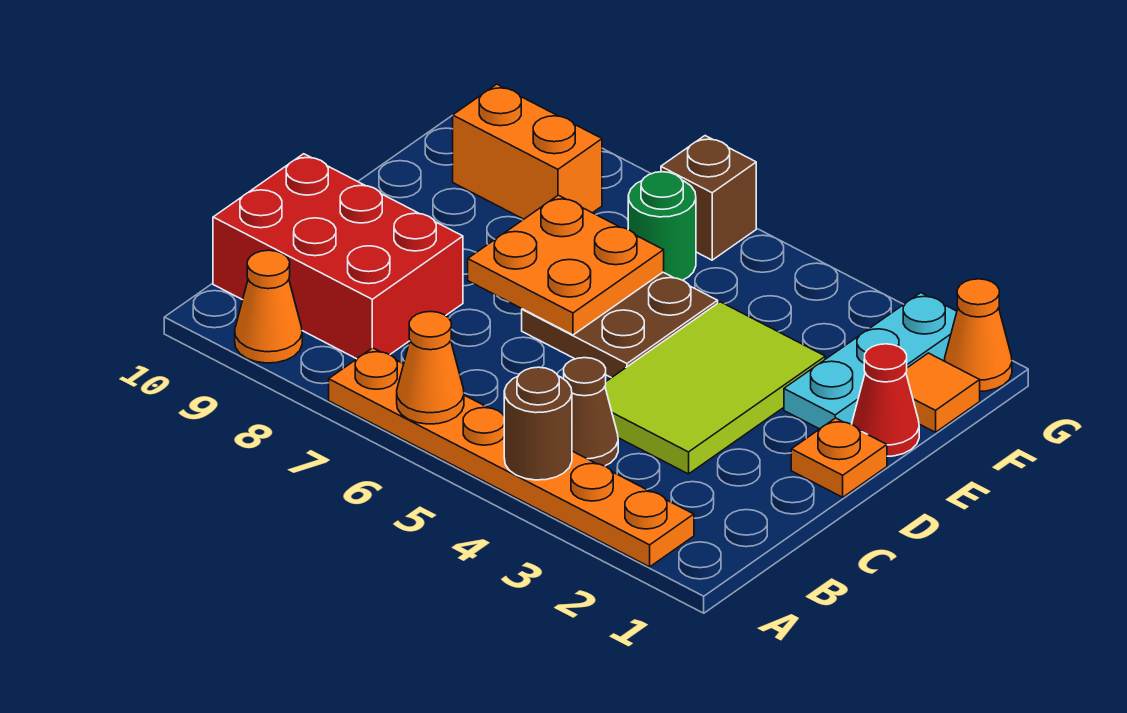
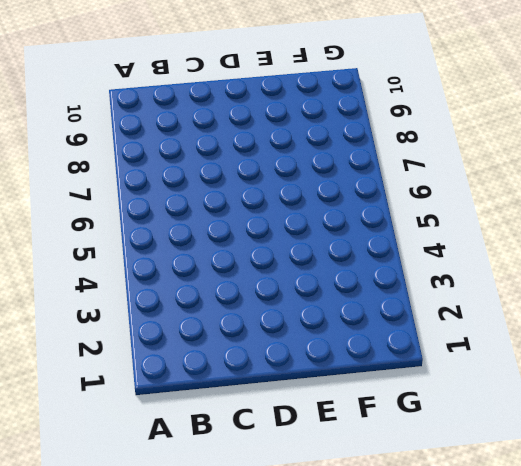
none -> orange 1x6 plate [329,348,694,567]
none -> orange 1x1 cone [235,250,302,363]
none -> brown 1x1 cone [564,358,618,466]

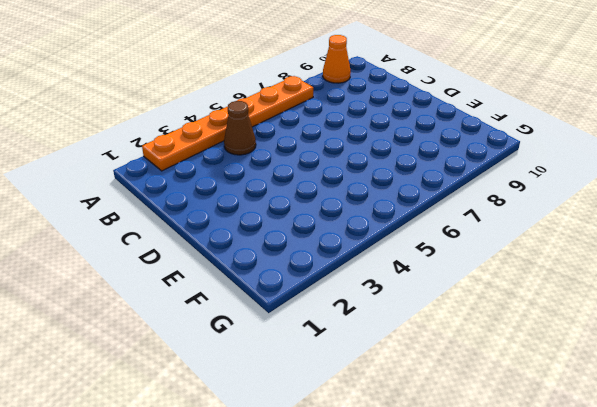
none -> red 2x3 brick [213,154,463,359]
none -> lime 2x3 tile [605,302,825,474]
none -> orange 1x1 plate [791,418,887,497]

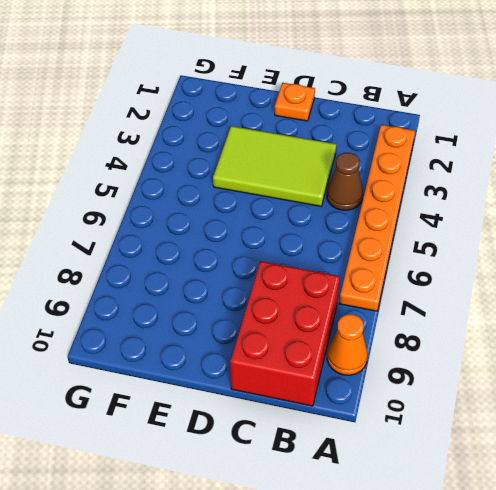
none -> brown 2x2 plate [522,272,718,378]
none -> red 1x1 cone [852,344,919,456]
none -> cyan 1x3 plate [784,293,957,429]

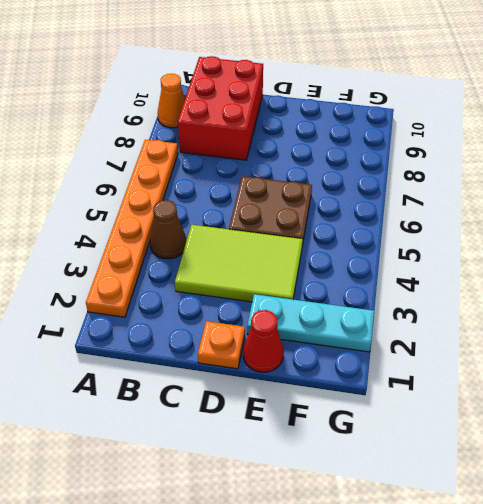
none -> orange 1x1 tile [906,353,980,432]
none -> green 1x1 round brick [628,172,696,280]
none -> orange 1x2 brick [453,84,602,219]

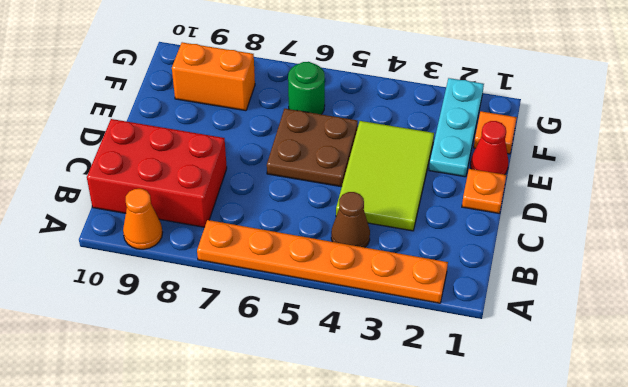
none -> orange 1x1 cone [945,279,1012,391]
none -> brown 1x1 brick [661,136,756,260]
none -> brown 1x1 round brick [504,367,572,480]

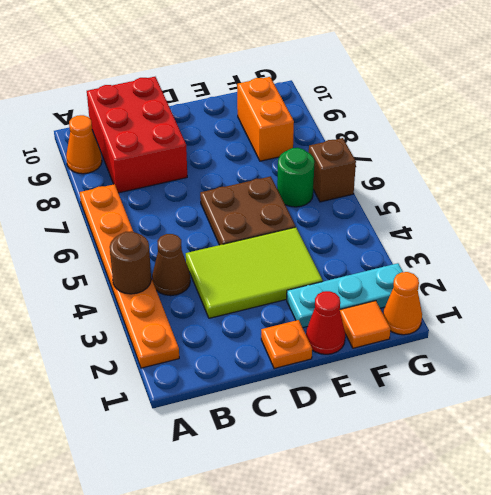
none -> orange 1x1 cone [397,312,464,424]
none -> orange 2x2 plate [468,195,664,335]

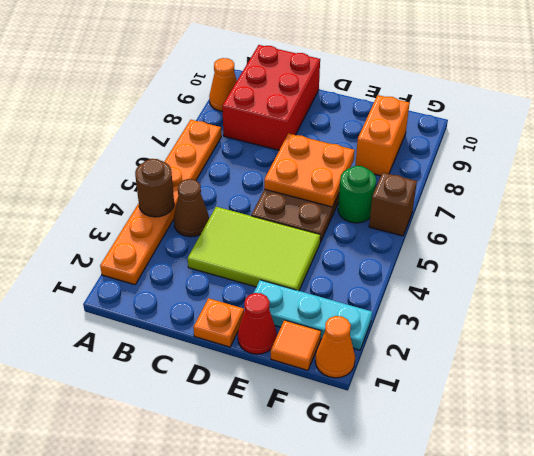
none -> orange 1x1 cone [397,312,464,424]

